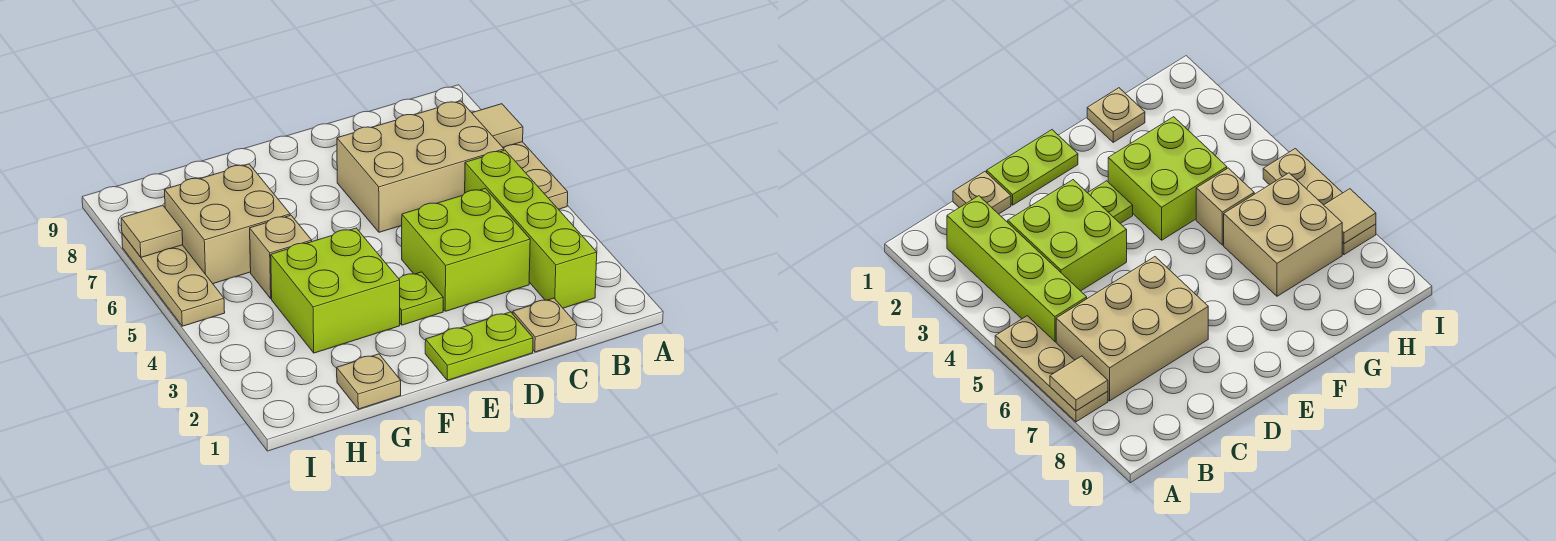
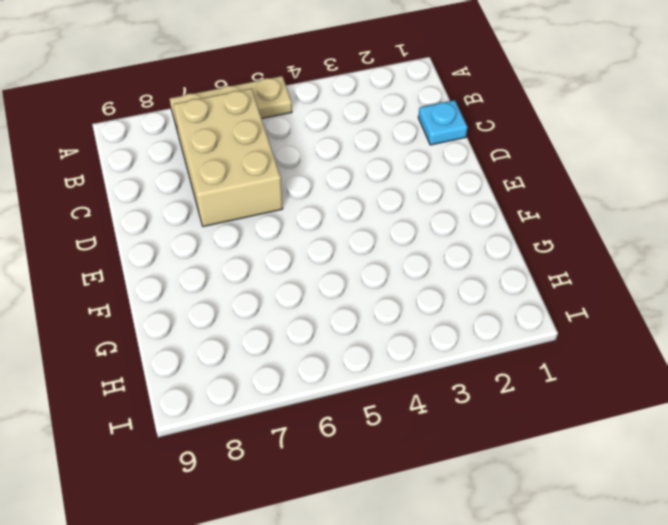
cyan 1x1 plate [418,100,468,145] -> tan 1x1 plate [513,298,577,352]
none -> lime 1x4 brick [465,150,597,308]
none -> lime 2x2 brick [402,188,530,311]
none -> lime 1x2 plate [425,312,533,380]

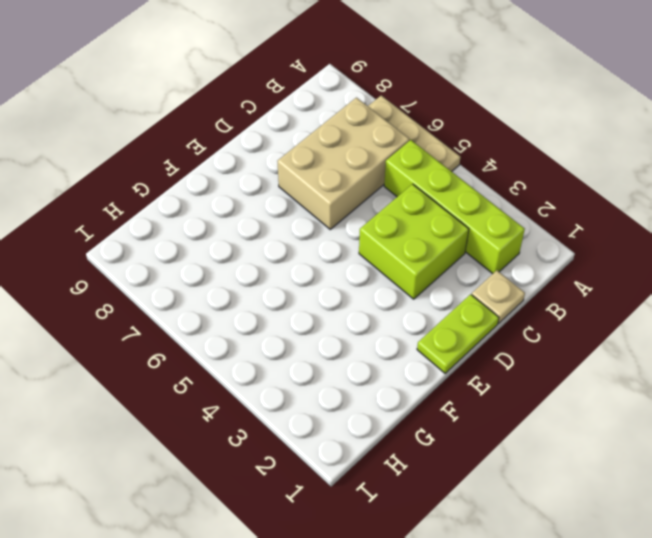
none -> lime 1x1 plate [399,272,443,325]
none -> lime 2x2 brick [271,228,400,353]
none -> tan 1x1 plate [337,354,401,409]

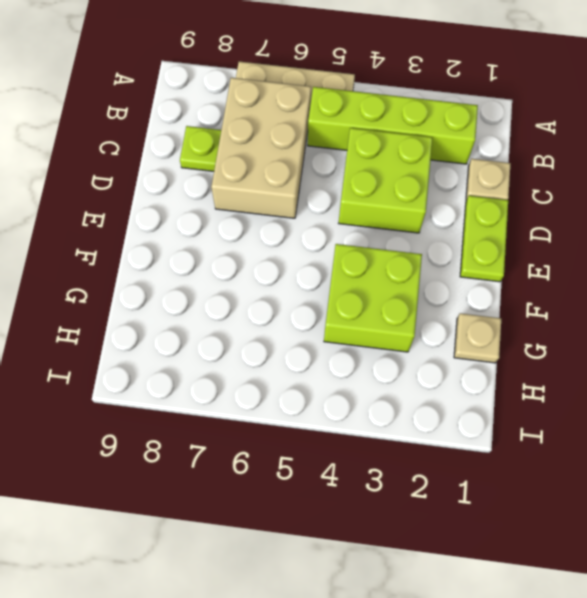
lime 1x1 plate [180,126,221,171] -> lime 1x1 plate moved to [399,272,443,325]
none -> tan 1x1 brick [250,215,312,299]
none -> tan 2x2 brick [165,164,290,284]
none -> tan 1x3 plate [122,234,225,326]

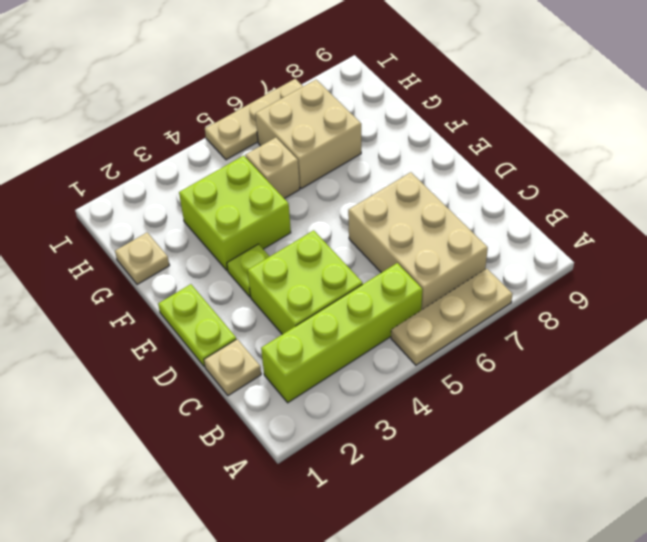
none -> tan 1x1 tile [472,104,523,147]
none -> tan 1x1 tile [121,205,183,257]

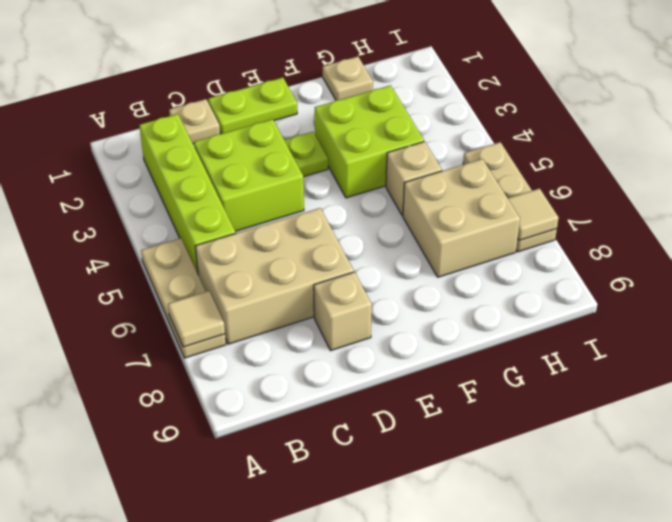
tan 1x1 brick [314,272,372,351] -> none

